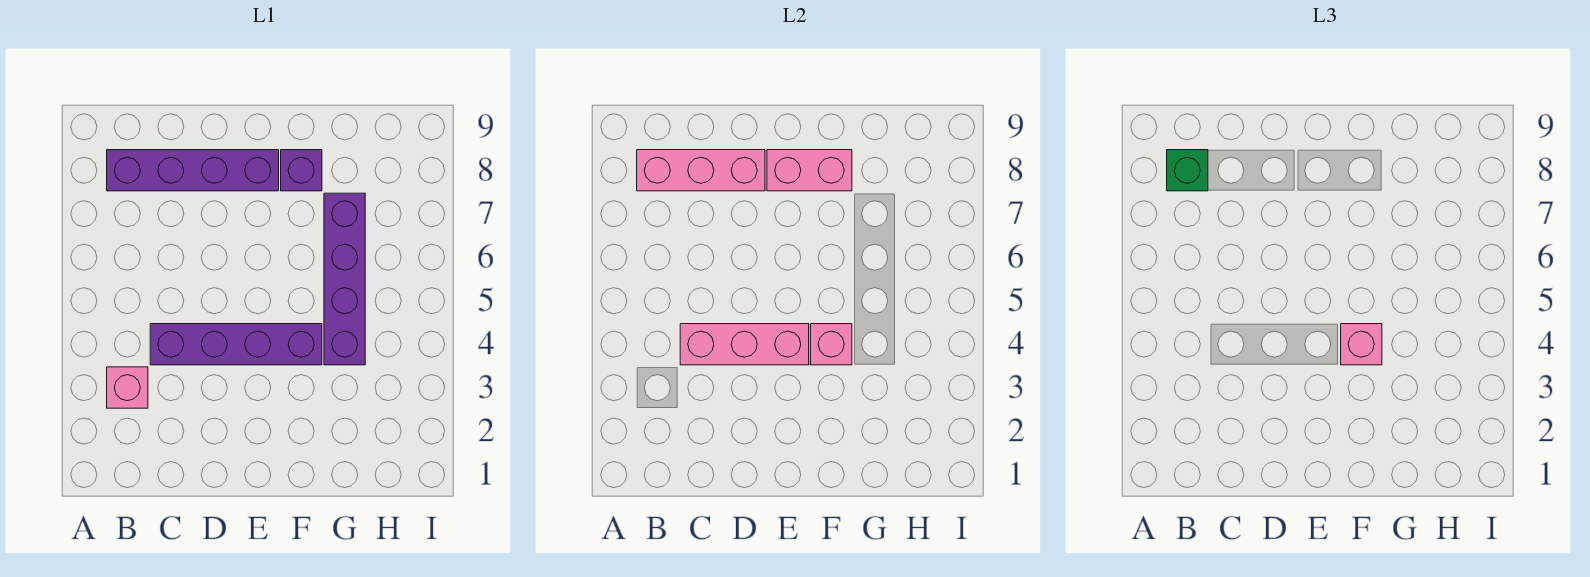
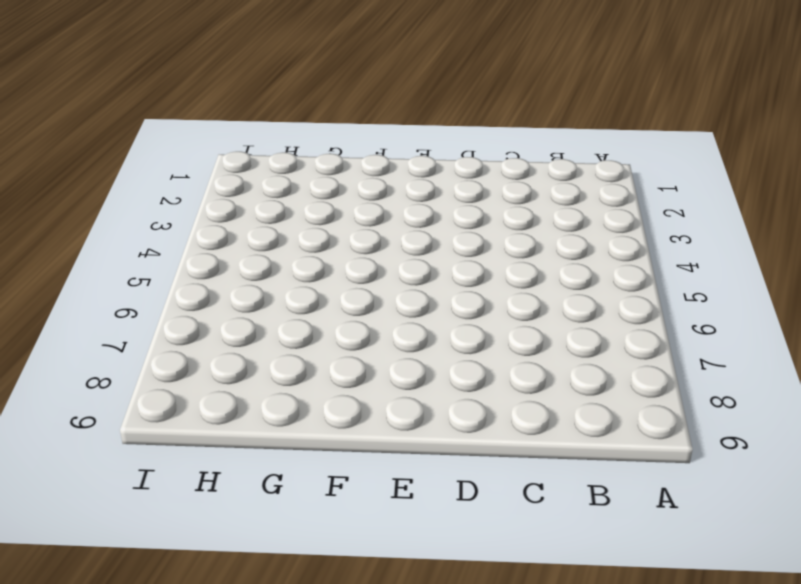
none -> pink 1x1 brick [107,367,148,408]
none -> purple 1x4 brick [107,150,279,191]

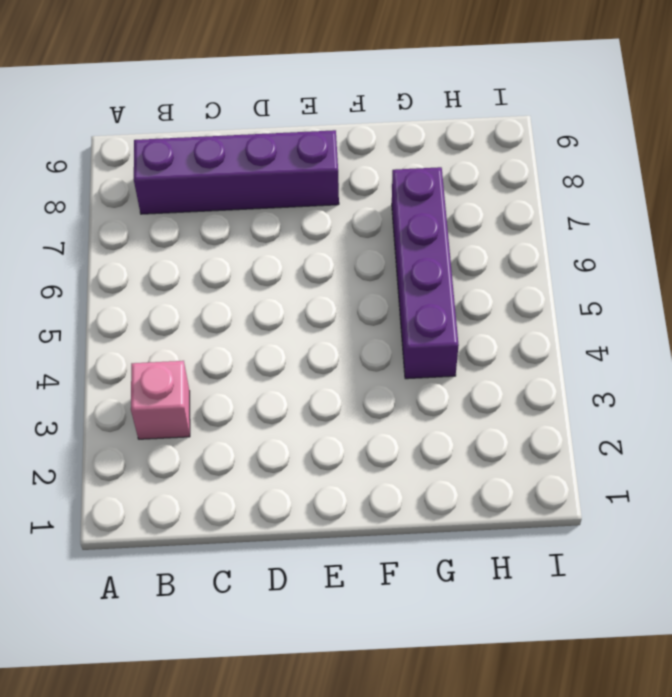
none -> purple 1x4 brick [150,324,322,365]
none -> purple 1x1 brick [281,150,322,191]

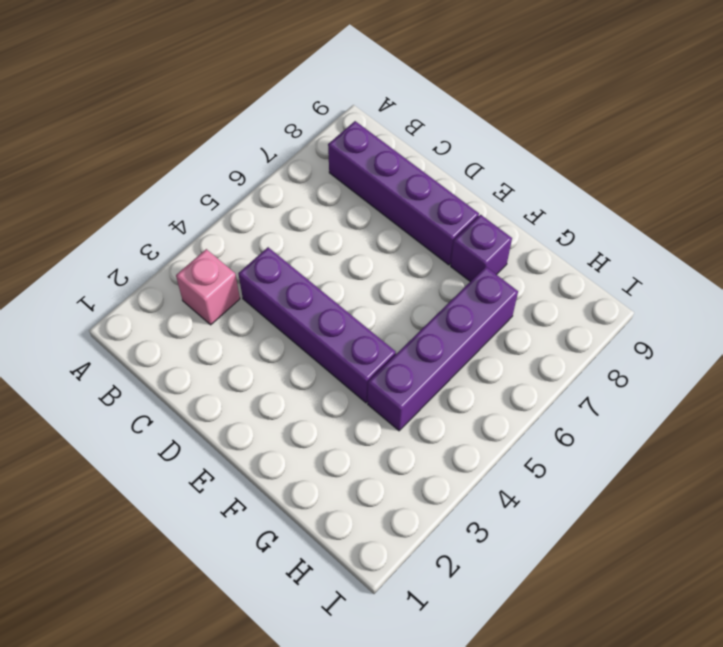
none -> pink 1x3 brick [637,150,765,191]
none -> pink 1x3 brick [680,324,809,365]

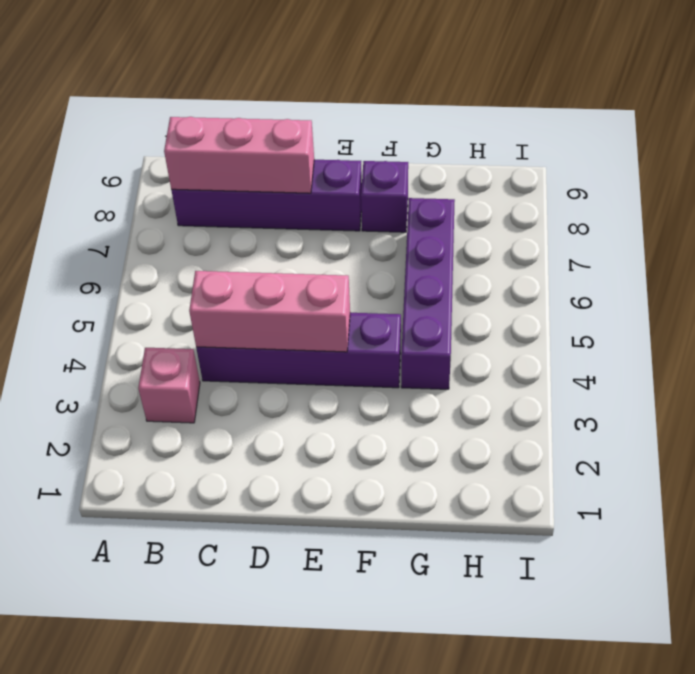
none -> pink 1x2 brick [767,150,852,191]
none -> pink 1x1 brick [811,324,852,365]

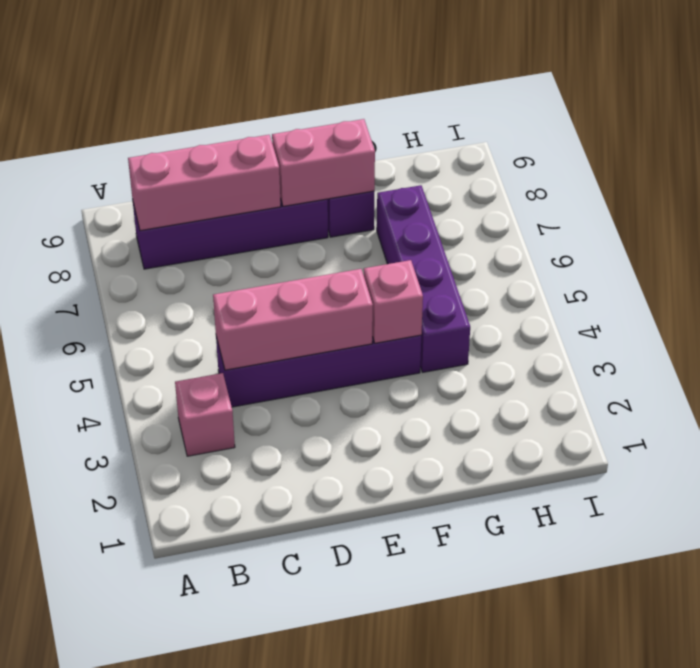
none -> green 1x1 brick [1167,150,1208,191]
none -> pink 1x1 brick [1341,324,1382,365]

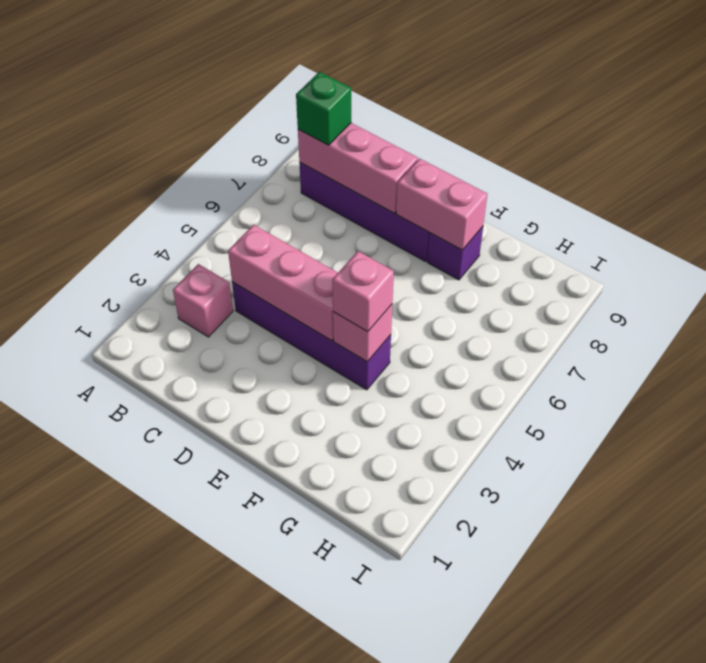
none -> purple 1x4 brick [324,193,365,365]

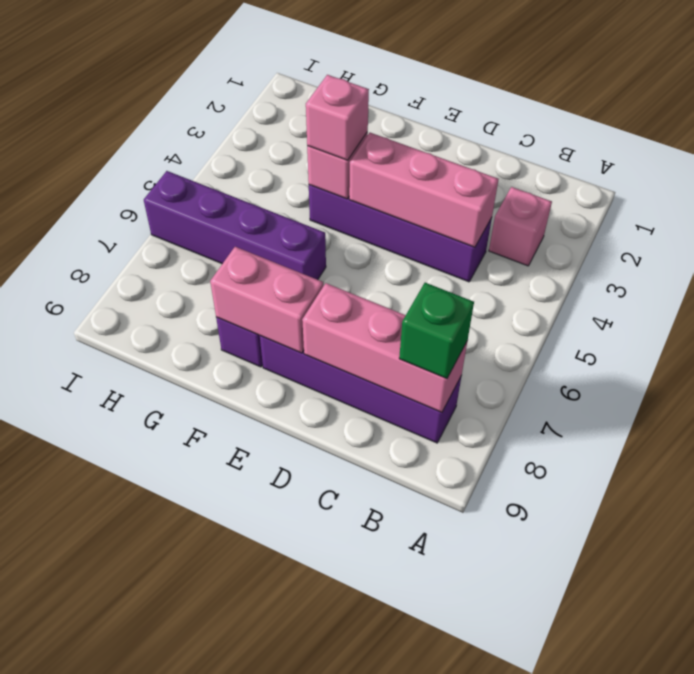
purple 1x4 brick [144,171,326,280] -> purple 1x4 brick turned to [324,193,365,365]

